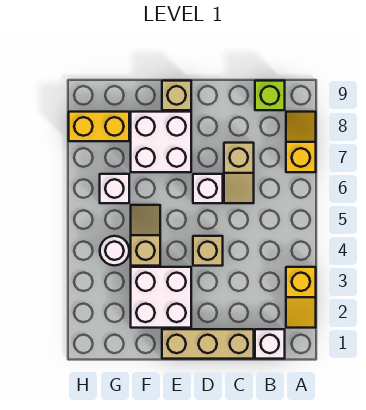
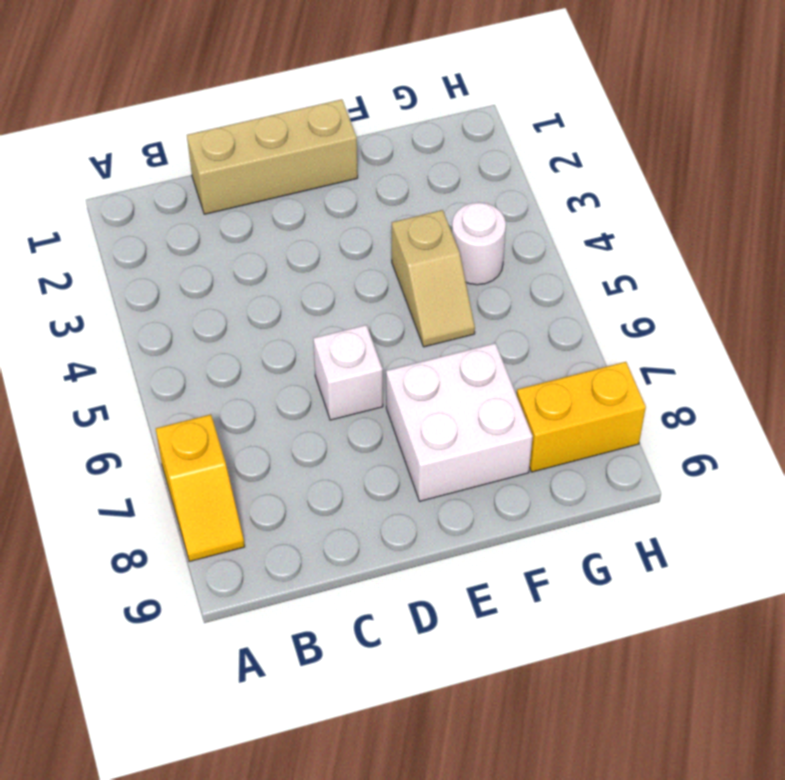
none -> yellow 1x2 slope [286,267,316,328]
none -> white 1x1 brick [255,329,285,359]
none -> lime 1x1 brick [255,81,285,110]

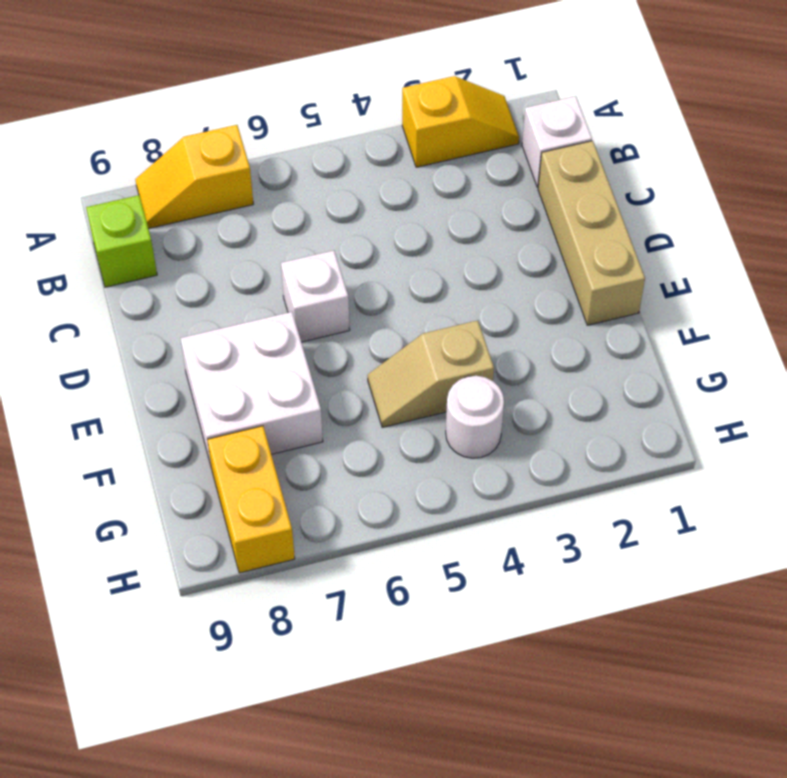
none -> tan 1x2 slope [224,143,254,203]
none -> tan 1x1 brick [193,236,223,266]
none -> white 2x2 brick [131,267,191,328]

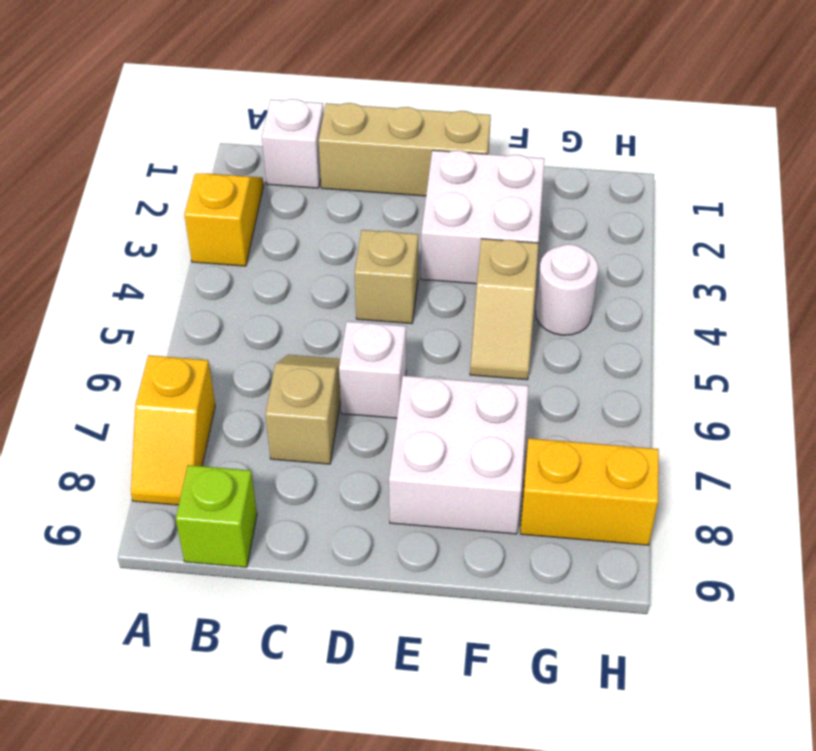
none -> tan 1x1 brick [162,81,191,110]
none -> white 1x1 brick [100,174,129,203]

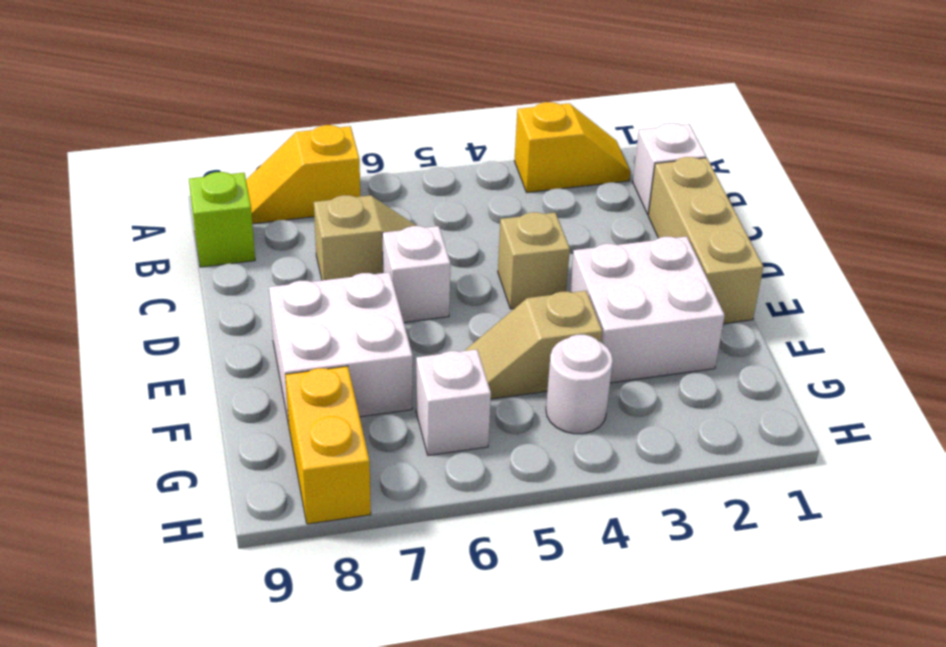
none -> tan 1x1 brick [162,81,191,110]

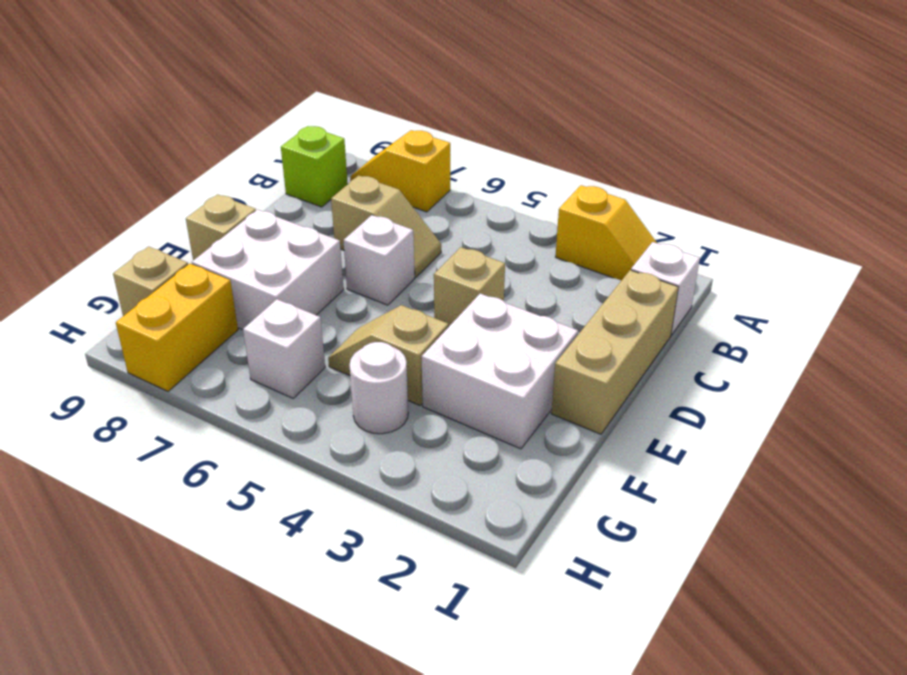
tan 1x1 brick [113,247,188,316] -> none

